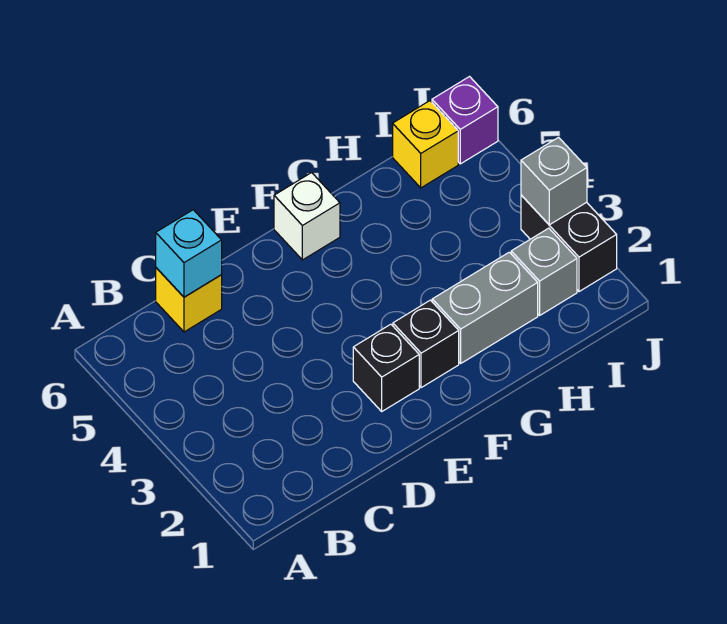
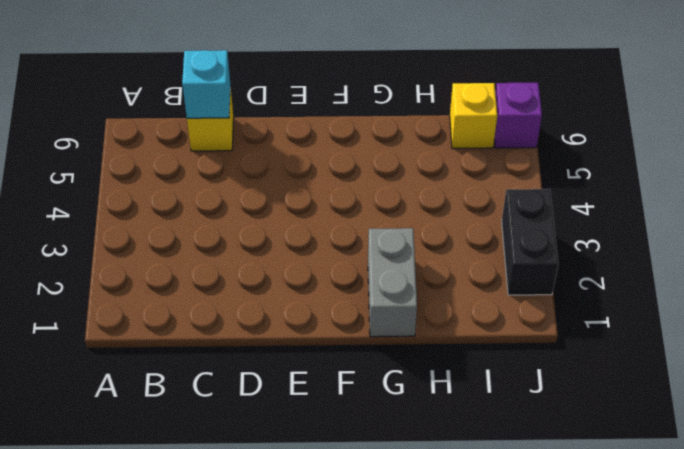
grey 1x2 brick [368,228,417,337] -> grey 1x2 brick turned to [432,252,538,363]
none -> black 1x1 brick [353,324,419,411]
none -> black 1x1 brick [393,300,459,388]

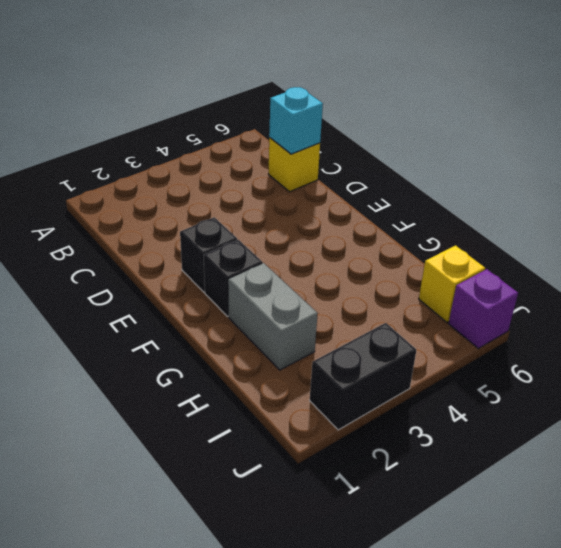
none -> white 1x1 brick [274,173,340,260]
none -> grey 1x1 brick [511,228,577,315]

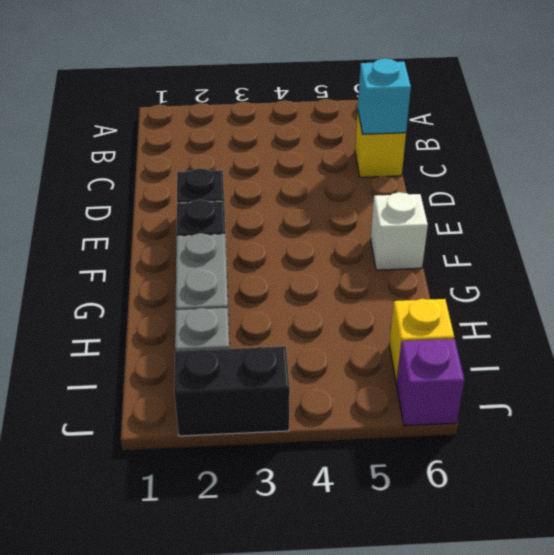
none -> grey 1x1 brick [521,137,587,225]

